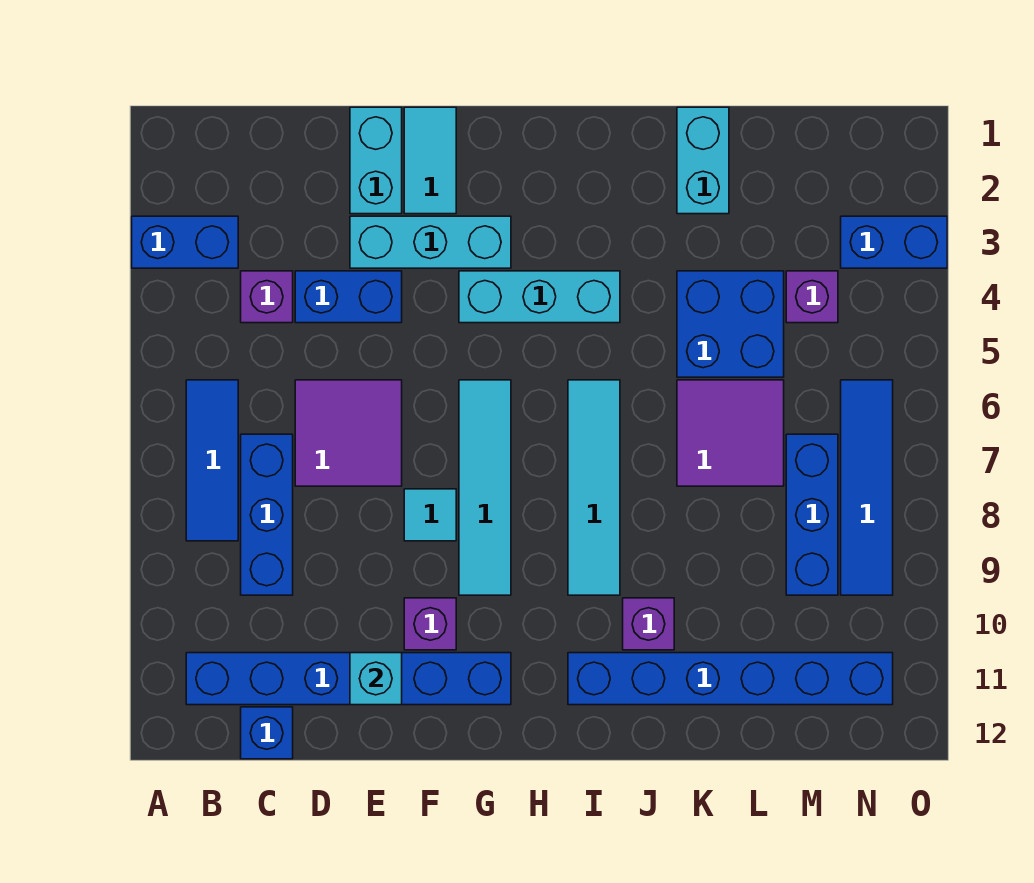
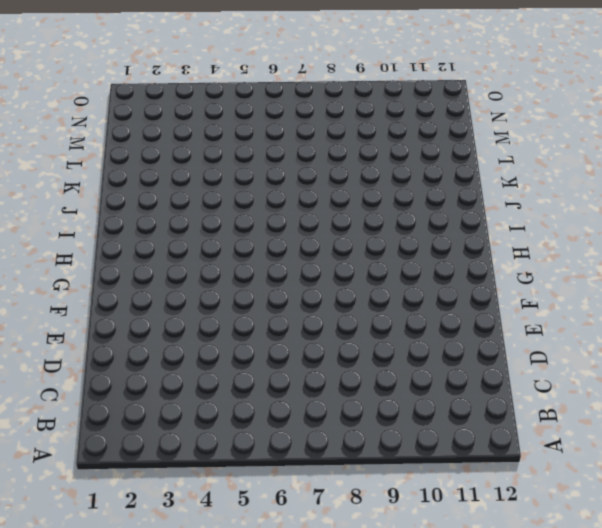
none -> blue 1x2 brick [132,216,238,268]
none -> blue 1x3 tile [186,380,238,541]
none -> blue 1x6 brick [186,653,511,705]

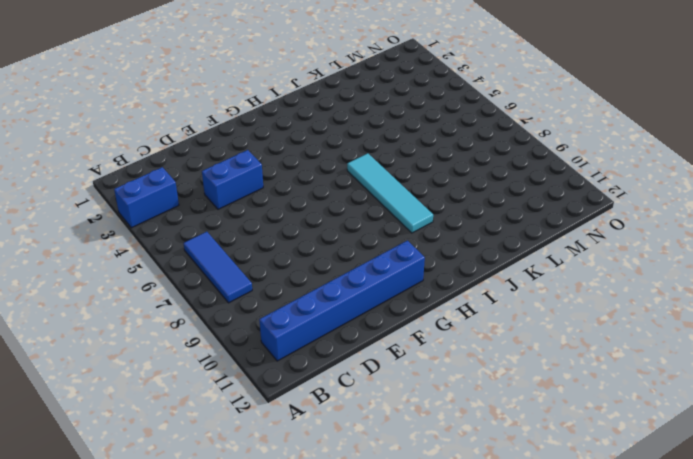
none -> purple 1x1 brick [241,271,293,323]
none -> blue 1x3 brick [241,434,293,595]
none -> blue 1x1 brick [241,707,293,759]

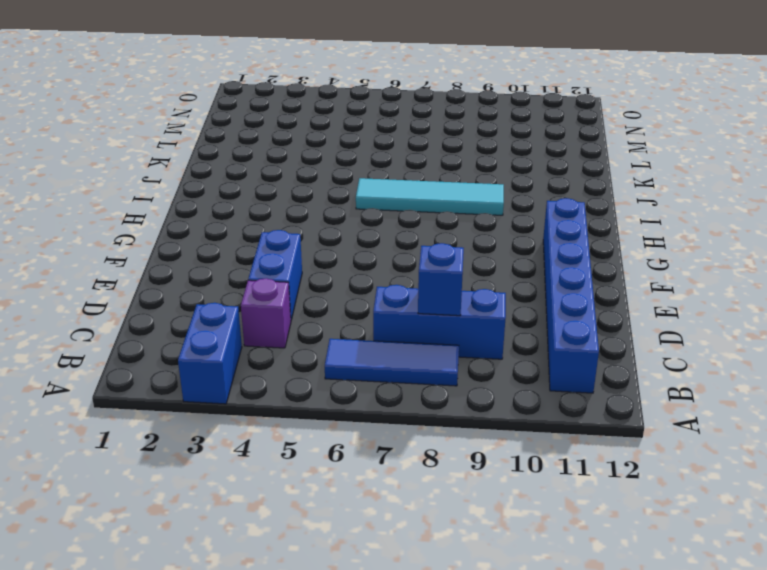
blue 1x1 brick [418,243,464,316] -> blue 1x1 brick moved to [241,707,293,759]
none -> purple 2x2 tile [295,380,402,486]
none -> cyan 1x2 brick [350,107,402,214]
none -> cyan 1x3 brick [350,216,511,268]

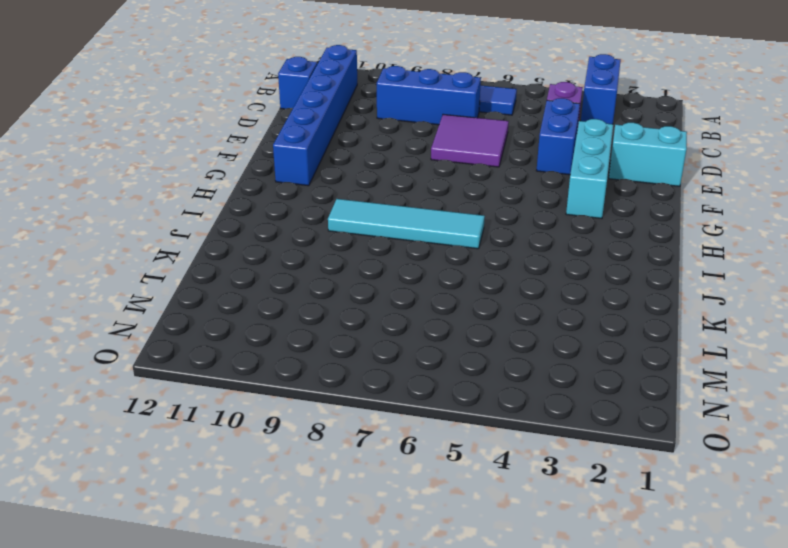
none -> cyan 1x2 tile [404,107,456,214]
none -> cyan 1x1 tile [404,489,456,541]
none -> purple 1x1 brick [404,598,456,650]

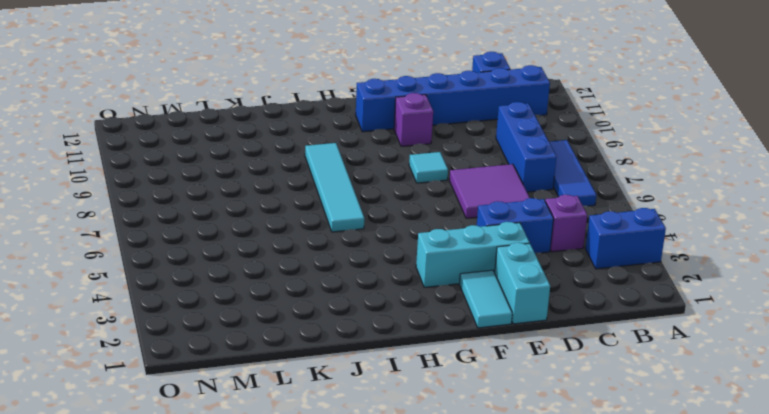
none -> cyan 1x3 brick [459,271,620,323]
none -> cyan 1x4 tile [459,380,511,595]
none -> blue 1x6 brick [568,653,893,705]

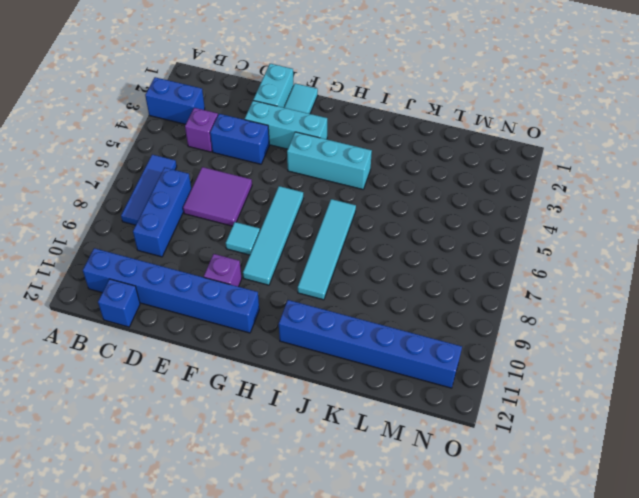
none -> purple 1x1 brick [623,598,674,650]
none -> cyan 1x2 brick [677,107,729,214]
none -> blue 2x2 brick [677,271,784,377]

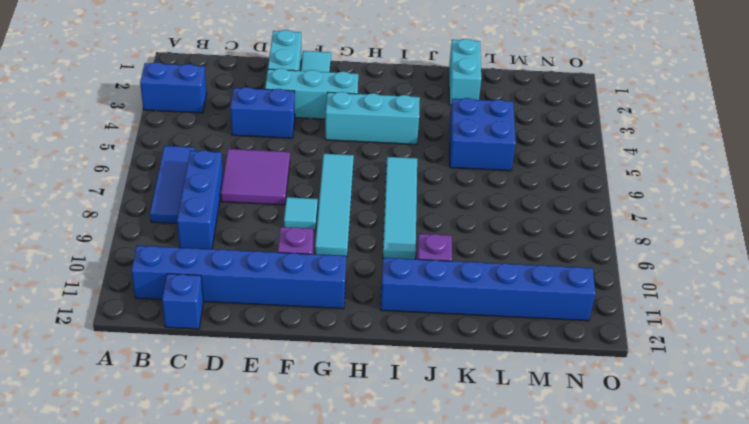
none -> purple 1x1 brick [241,271,293,323]
none -> purple 2x2 tile [677,380,784,486]
none -> purple 1x1 brick [786,271,838,323]

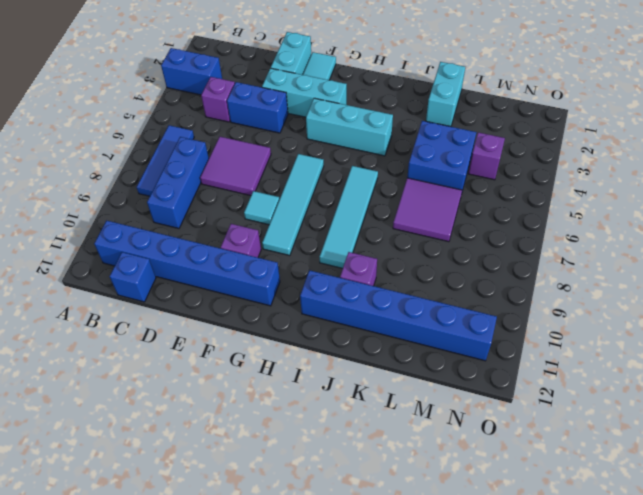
none -> blue 1x3 brick [786,434,838,595]
none -> blue 1x2 brick [841,216,947,268]
none -> blue 1x4 tile [841,380,893,595]

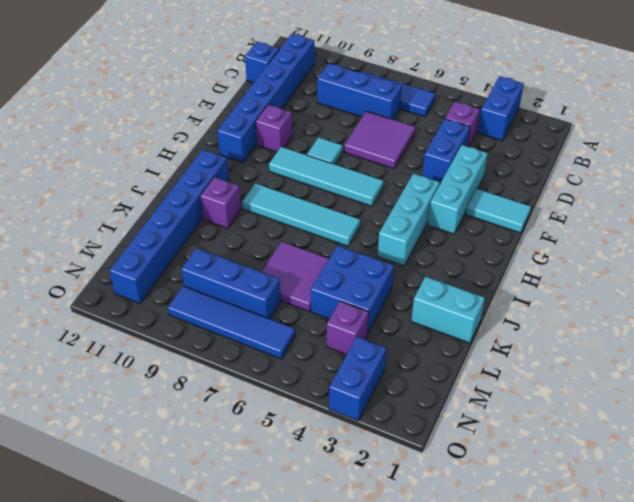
none -> cyan 1x2 brick [350,107,402,214]
none -> cyan 1x1 brick [350,653,402,705]

